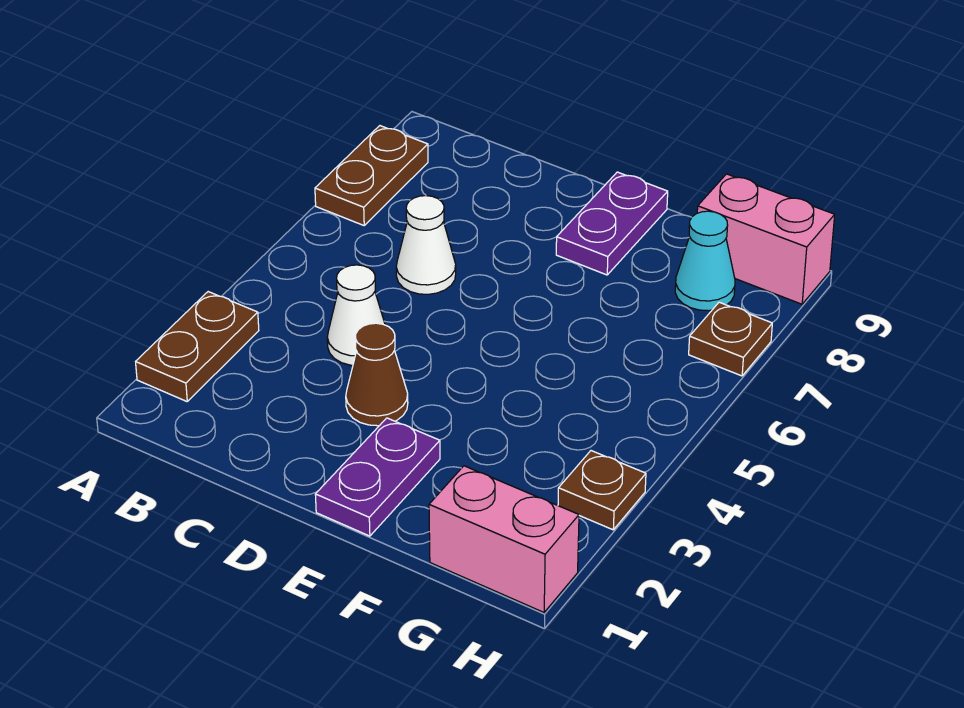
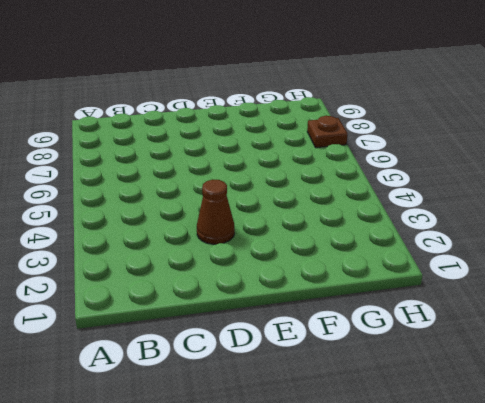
none -> brown 1x2 plate [136,292,259,401]
none -> brown 1x2 plate [315,126,428,225]
none -> white 1x1 cone [327,265,385,365]

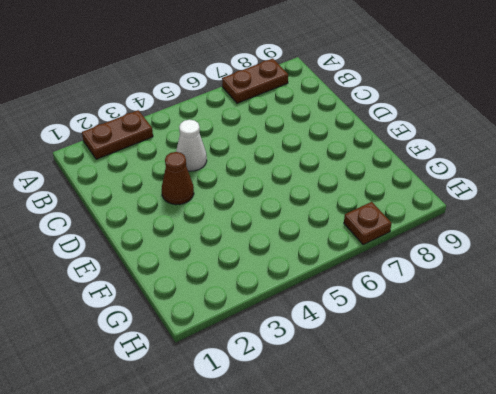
none -> white 1x1 cone [396,196,456,294]
none -> purple 1x2 plate [315,418,440,536]
none -> purple 1x2 plate [556,172,668,275]

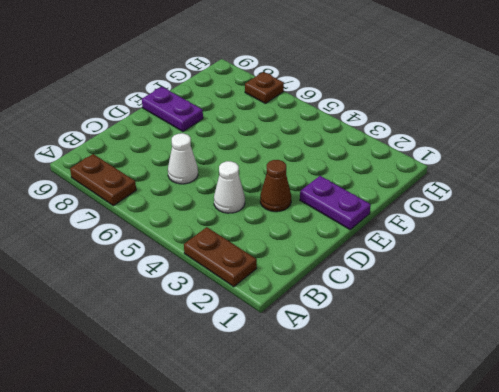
none -> pink 1x2 brick [429,466,579,612]
none -> cyan 1x1 cone [675,211,735,311]
none -> pink 1x2 brick [697,174,835,304]

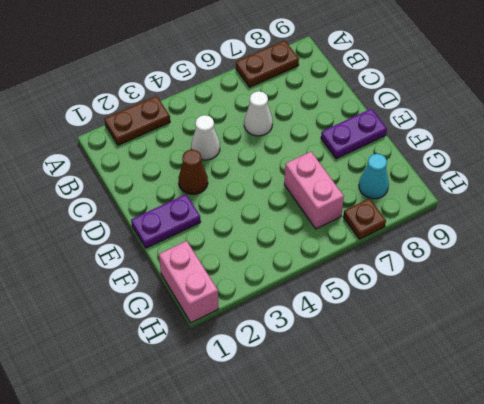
pink 1x2 brick [284,152,344,229] -> pink 1x2 brick moved to [697,174,835,304]
none -> brown 1x1 plate [558,451,646,530]

